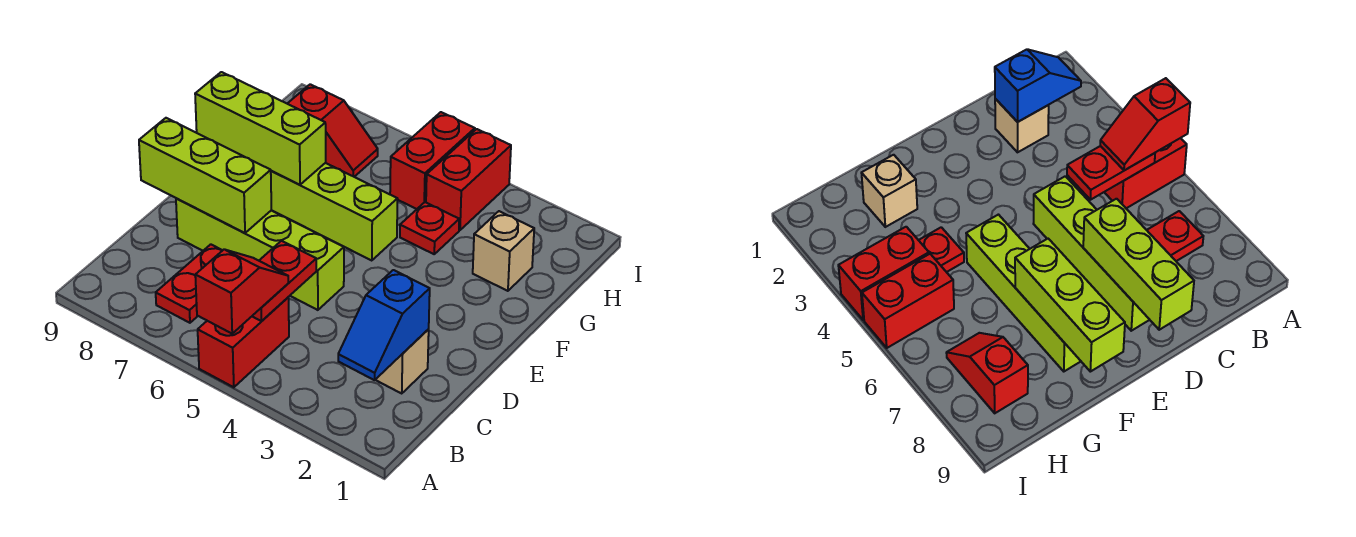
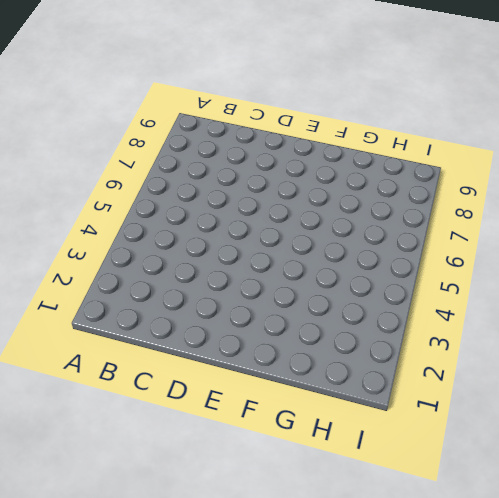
none -> red 1x2 brick [198,298,289,387]
none -> red 1x2 plate [156,244,223,323]
none -> tan 1x1 brick [376,329,429,393]

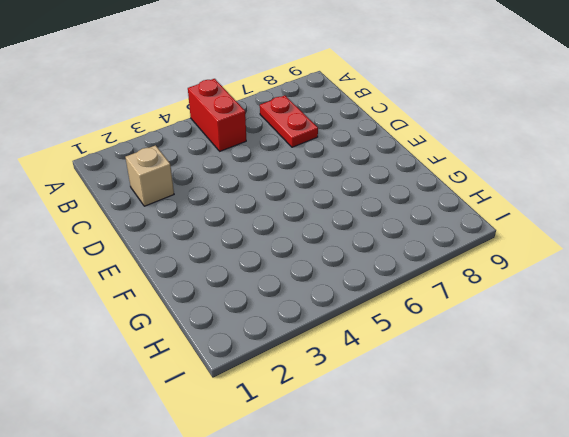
none -> lime 1x4 brick [176,198,344,310]
none -> lime 1x4 brick [271,163,397,261]
none -> tan 1x1 brick [473,211,534,291]

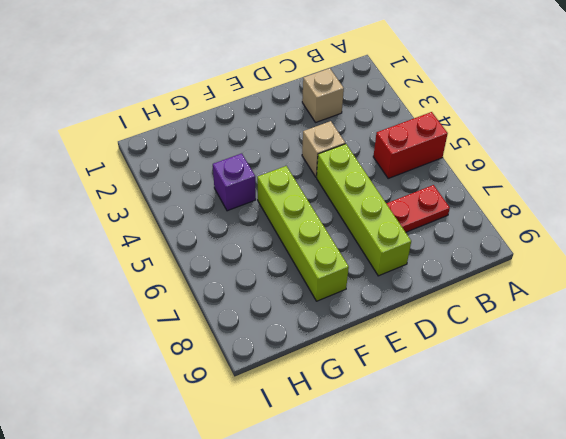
tan 1x1 brick [302,121,345,177] -> tan 1x1 brick moved to [473,211,534,291]
purple 1x1 brick [213,153,256,211] -> red 1x1 plate [400,202,459,254]
none -> red 1x2 brick [426,129,511,230]
none -> red 1x2 brick [390,112,475,209]
none -> red 1x2 slope [287,84,378,177]

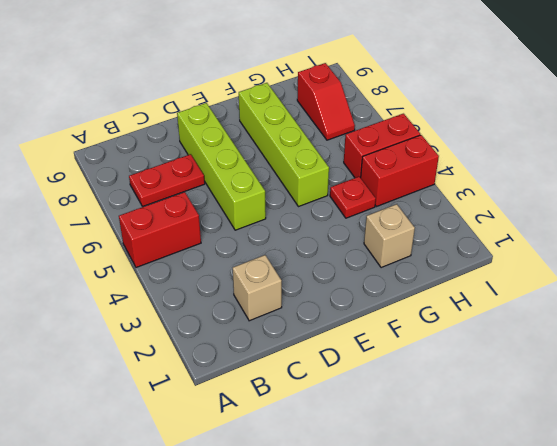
none -> blue 1x2 slope [338,270,430,380]
none -> red 1x2 plate [252,241,316,321]
none -> lime 1x3 brick [139,118,271,233]

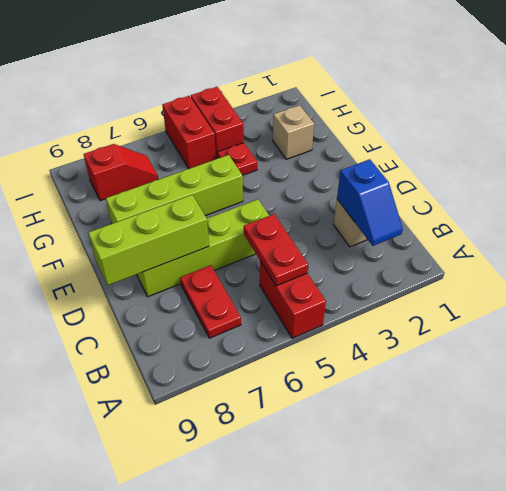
none -> lime 1x3 brick [195,72,326,185]
none -> red 1x2 slope [195,249,288,334]

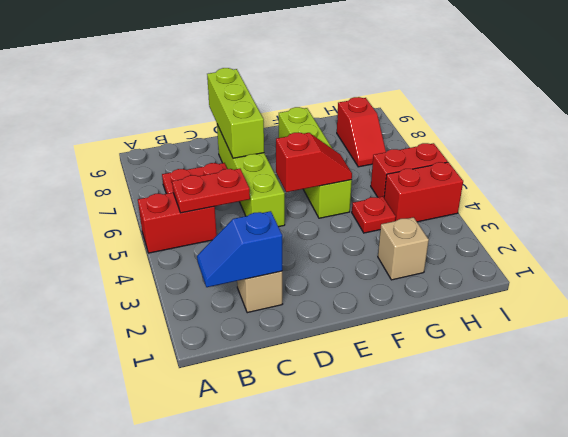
red 1x2 slope [276,133,352,192] -> red 1x2 slope moved to [195,249,288,334]
none -> lime 1x3 brick [195,72,326,185]

